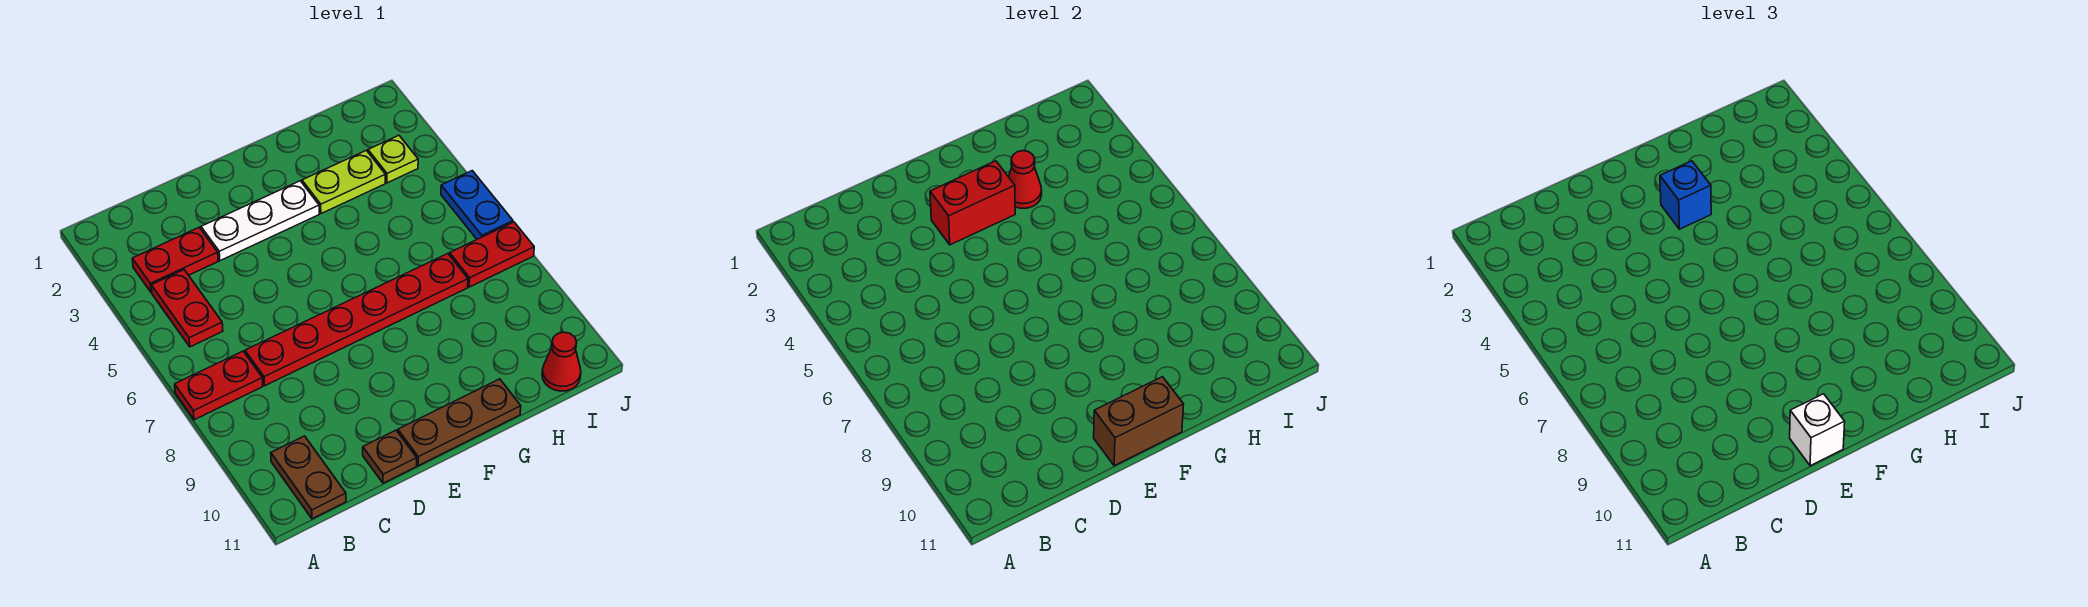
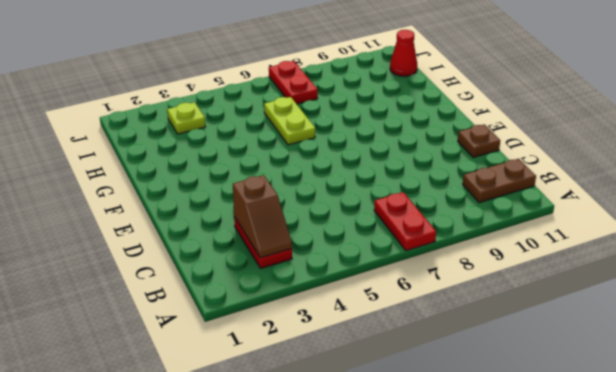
brown 1x2 slope [233,175,292,258] -> none
lime 1x2 plate [264,97,315,145] -> lime 1x2 plate moved to [302,150,386,214]
none -> red 1x2 plate [151,270,223,347]
none -> red 1x6 plate [245,254,468,386]
none -> white 1x3 plate [201,181,319,261]

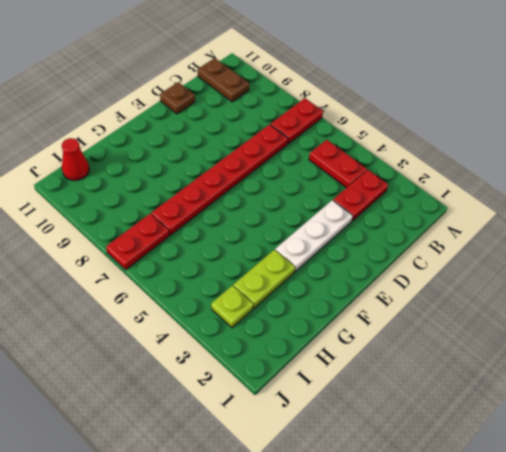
none -> brown 1x3 plate [398,379,521,466]
none -> blue 1x2 plate [441,171,513,239]
none -> red 1x2 brick [930,161,1015,245]

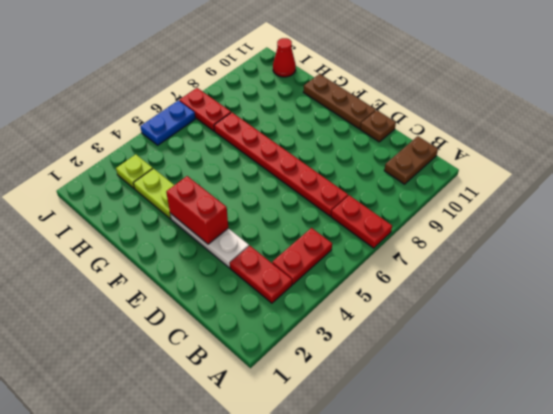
none -> brown 1x2 brick [1094,377,1184,466]
none -> red 1x1 cone [1009,151,1042,208]
none -> white 1x1 brick [1790,394,1845,466]

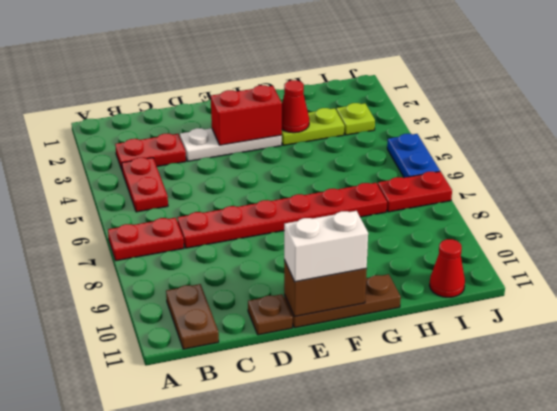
white 1x2 brick [284,211,368,282] -> white 1x1 brick [1790,394,1845,466]
none -> blue 1x1 brick [1660,161,1711,229]

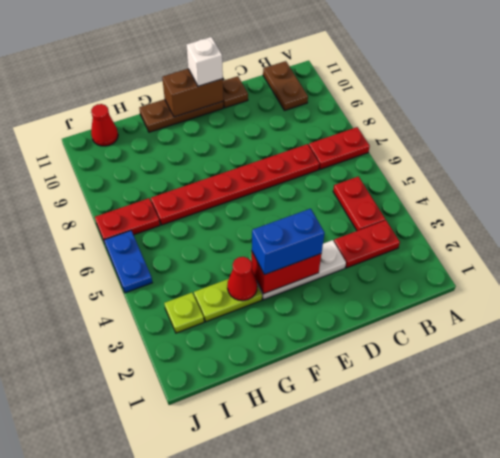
blue 1x2 brick [252,209,325,275] -> blue 1x1 brick [1660,161,1711,229]

